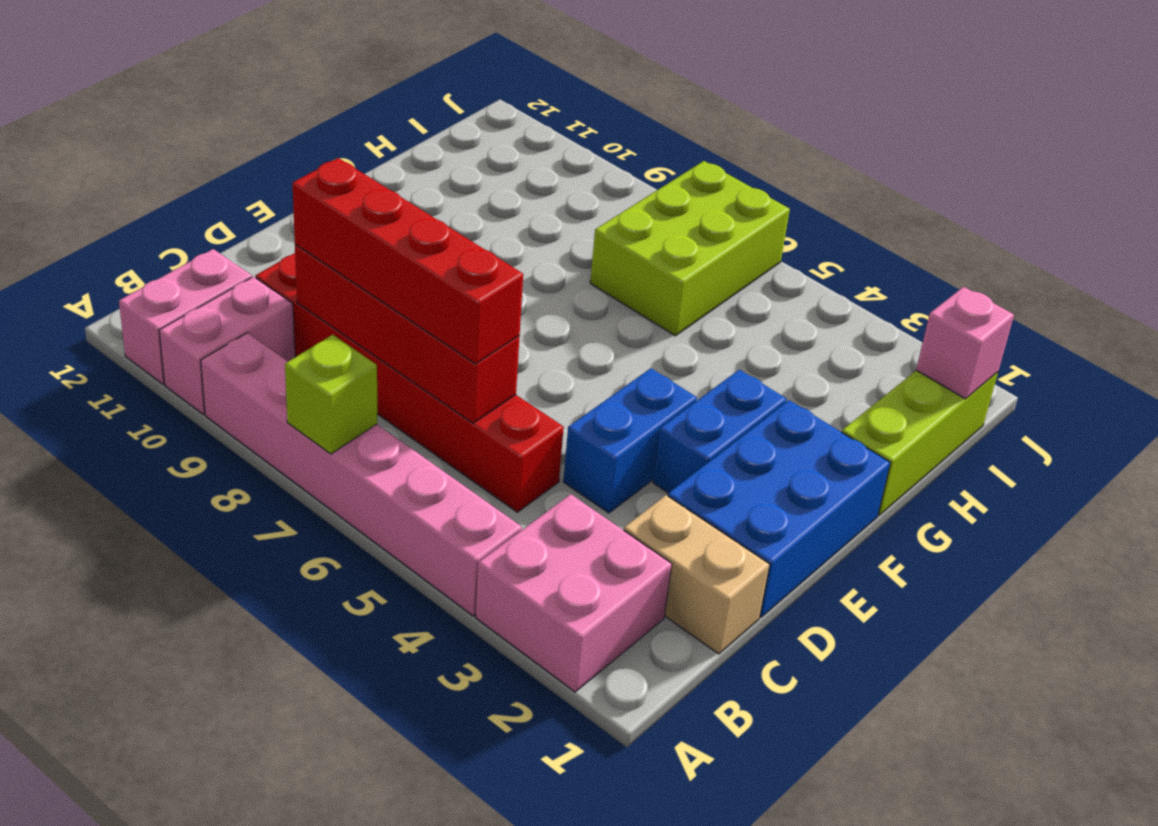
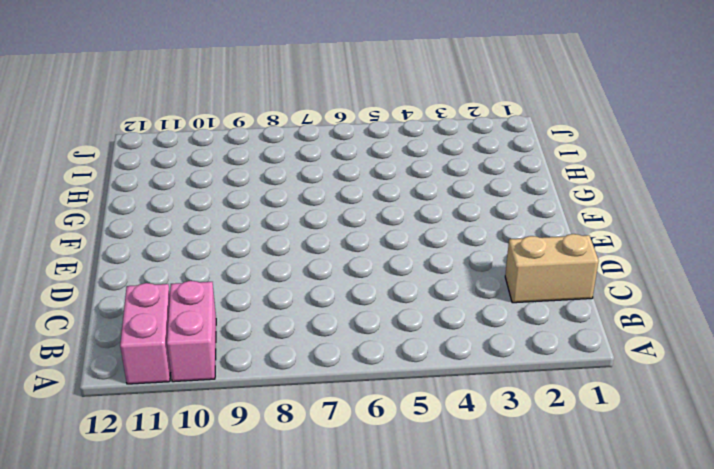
none -> pink 2x2 brick [476,494,672,692]
none -> pink 1x6 brick [201,333,522,616]
none -> red 1x6 brick [256,253,564,512]

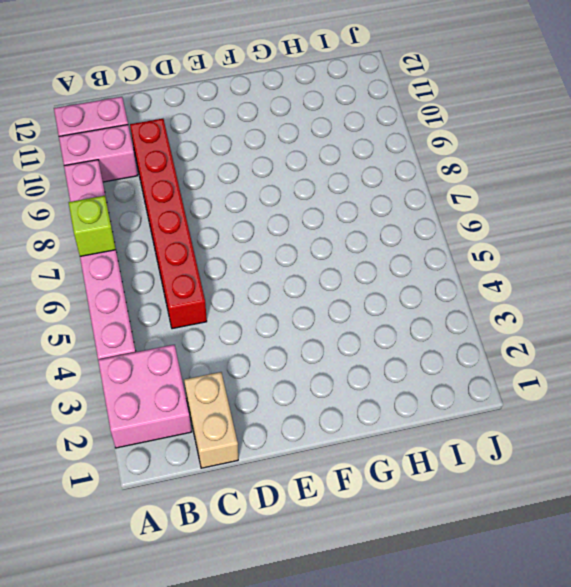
none -> blue 2x3 brick [668,400,890,617]
none -> blue 1x2 brick [563,368,697,513]
none -> blue 1x2 brick [653,370,786,493]

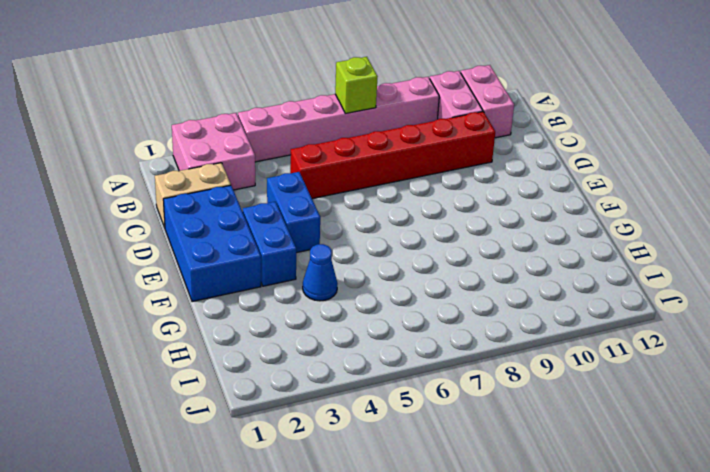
blue 1x1 cone [303,244,338,301] -> none
none -> lime 1x3 brick [842,370,998,515]
none -> lime 2x3 brick [590,161,790,336]
none -> red 1x4 brick [295,244,520,423]

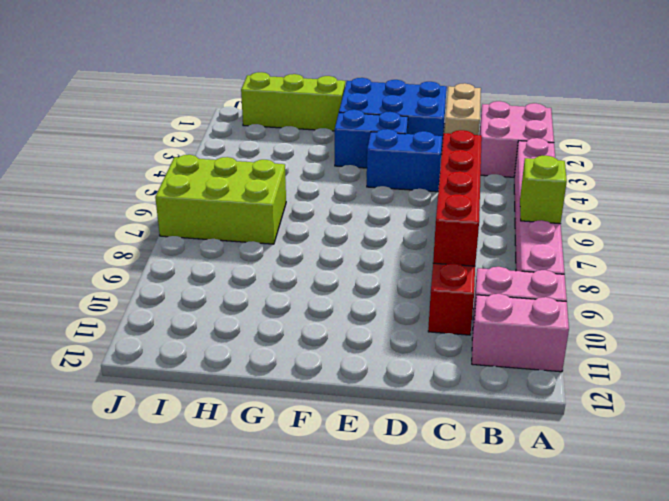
none -> pink 1x1 brick [916,287,1014,399]
none -> red 1x4 brick [292,158,523,364]

